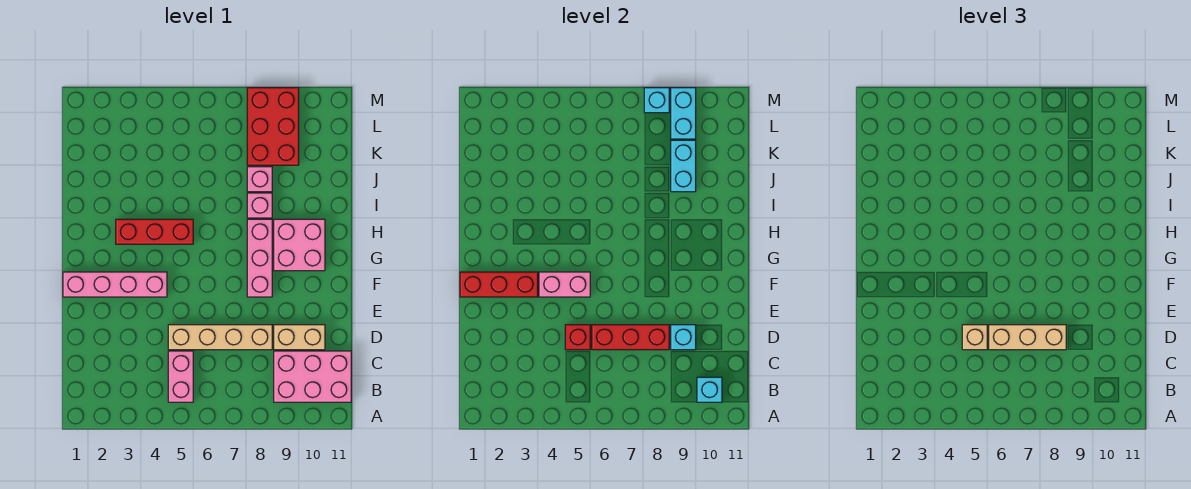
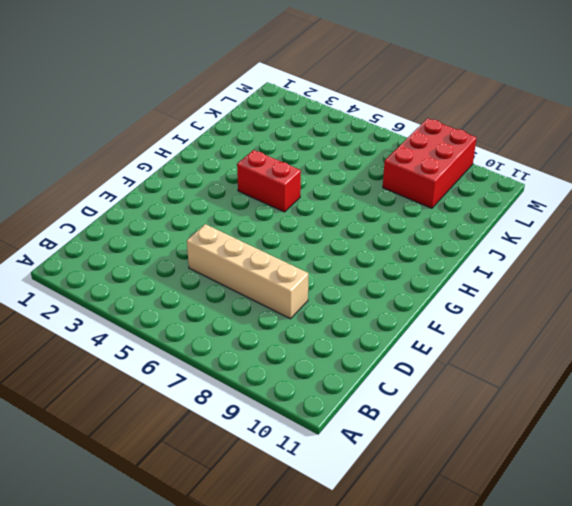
red 1x2 brick [237,150,301,212] -> red 1x3 brick [116,219,193,244]
none -> pink 1x2 brick [168,351,193,402]
none -> pink 2x3 brick [274,351,351,402]
none -> tan 1x2 brick [274,325,325,350]

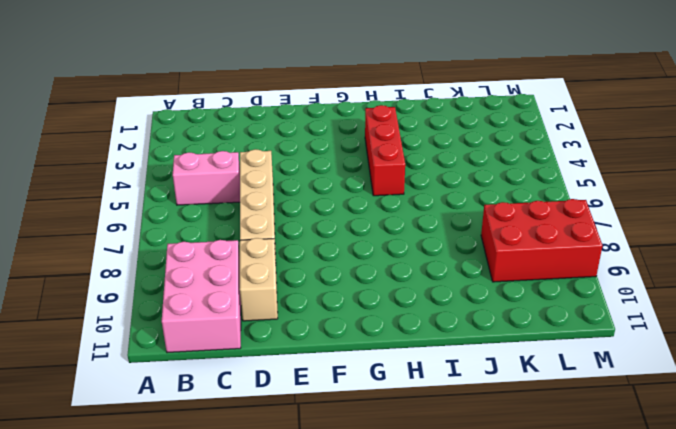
none -> pink 1x4 brick [63,272,167,297]
none -> pink 1x3 brick [247,219,272,297]
none -> pink 2x2 brick [274,219,325,271]

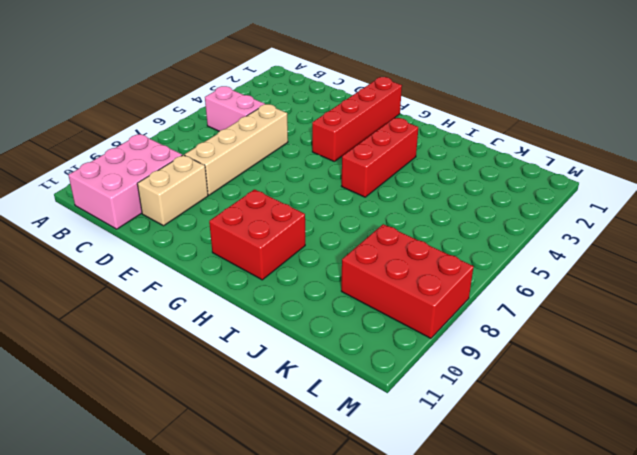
red 1x4 brick [312,77,402,161] -> pink 1x4 brick [63,272,167,297]
red 2x2 brick [209,189,305,280] -> pink 2x2 brick [274,219,325,271]
none -> pink 1x3 brick [247,219,272,297]
none -> pink 1x1 brick [247,193,272,218]
none -> pink 1x1 brick [247,167,272,192]

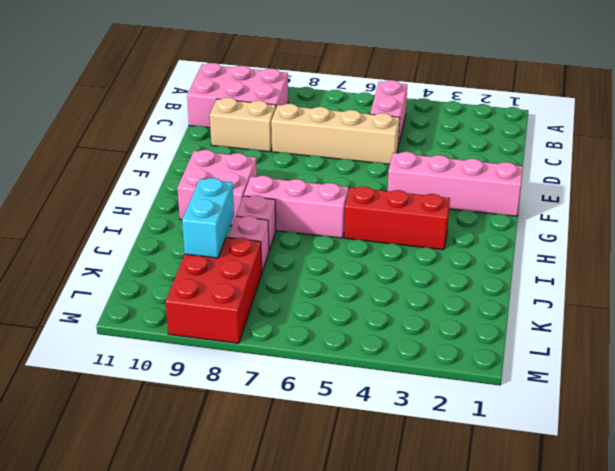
pink 1x3 brick [244,176,348,238] -> pink 1x3 brick turned to [247,219,272,297]
none -> cyan 1x1 brick [697,377,722,402]
none -> red 1x1 brick [565,325,590,350]
none -> red 1x3 brick [592,325,669,350]

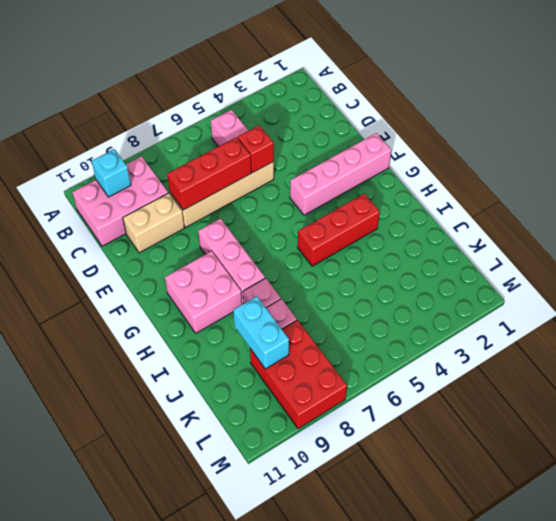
none -> cyan 1x1 brick [671,325,696,350]
none -> red 1x3 brick [460,272,538,297]
none -> pink 1x2 brick [539,272,590,297]

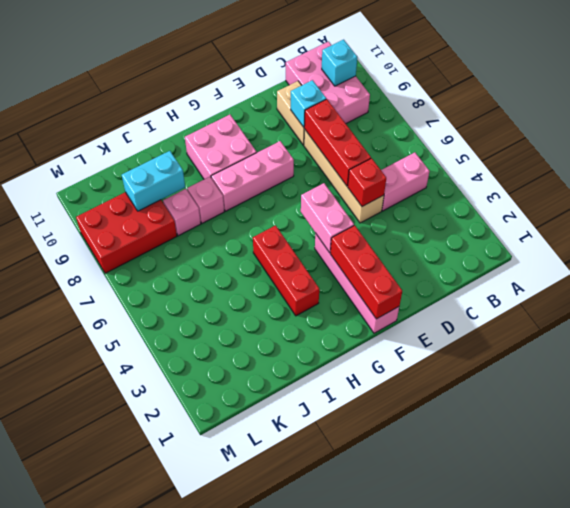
none -> cyan 1x2 brick [671,88,696,139]
none -> cyan 1x1 brick [644,88,669,113]
none -> tan 1x1 brick [962,325,987,350]

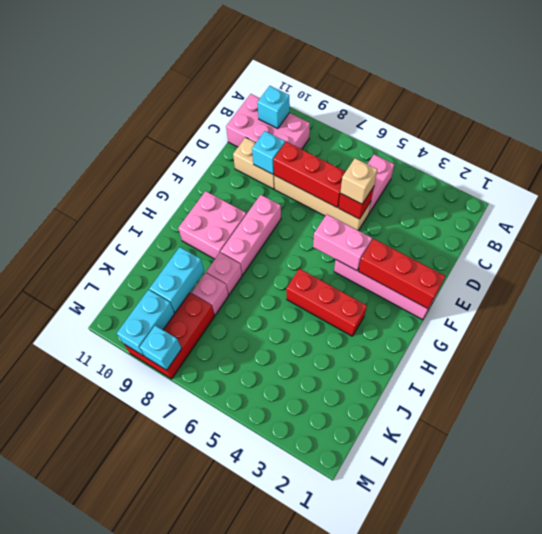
none -> tan 1x3 brick [989,325,1066,350]

